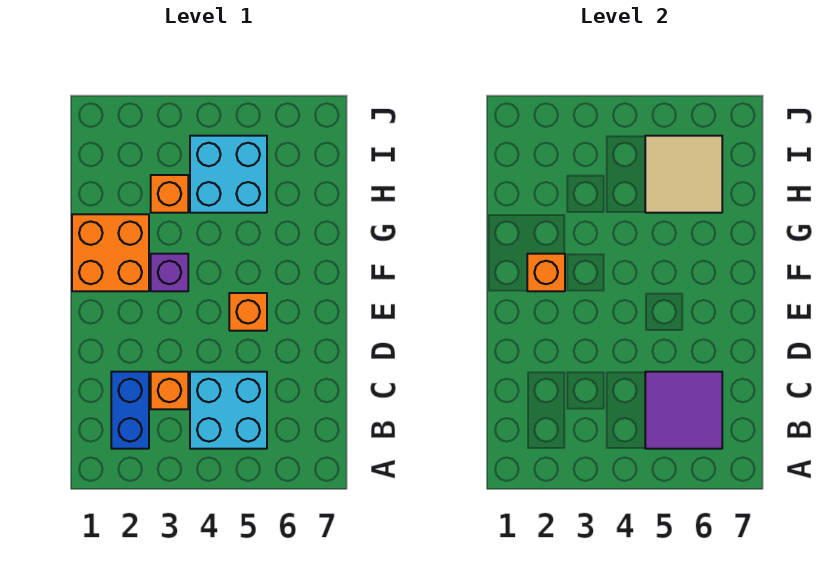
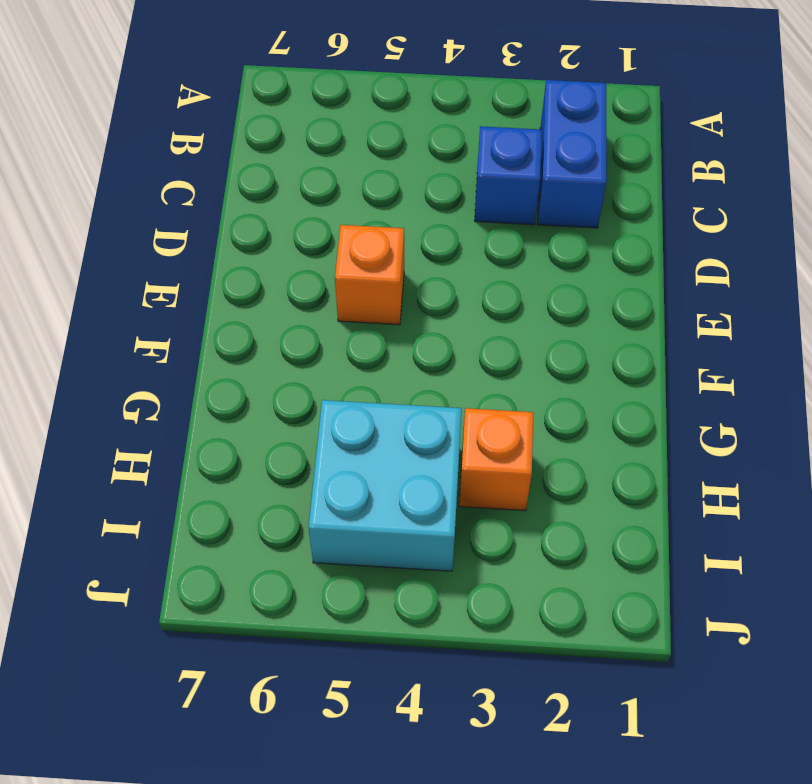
blue 1x1 brick [475,126,542,225] -> orange 1x1 brick [151,372,188,409]
none -> cyan 2x2 brick [190,372,267,449]
none -> orange 2x2 brick [72,214,149,291]

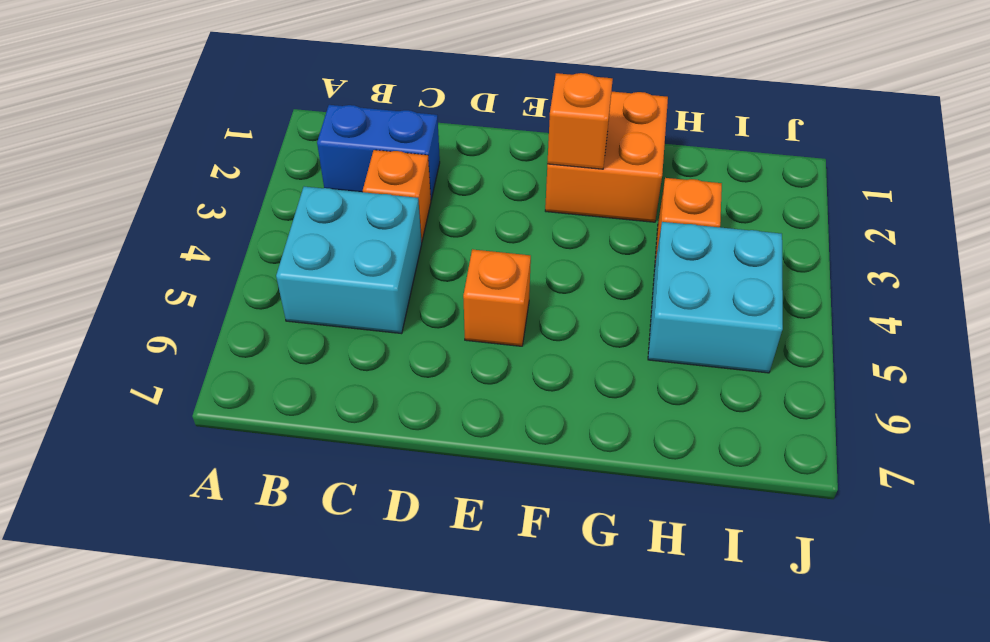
none -> purple 1x1 brick [151,254,188,291]
none -> purple 2x2 tile [645,372,722,449]

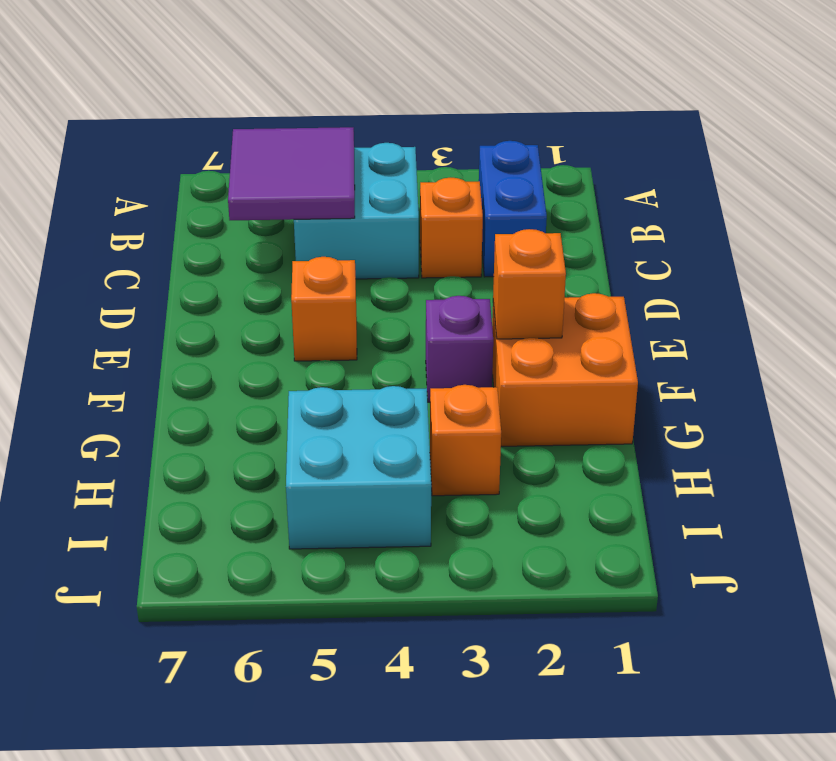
none -> tan 2x2 tile [645,136,722,213]

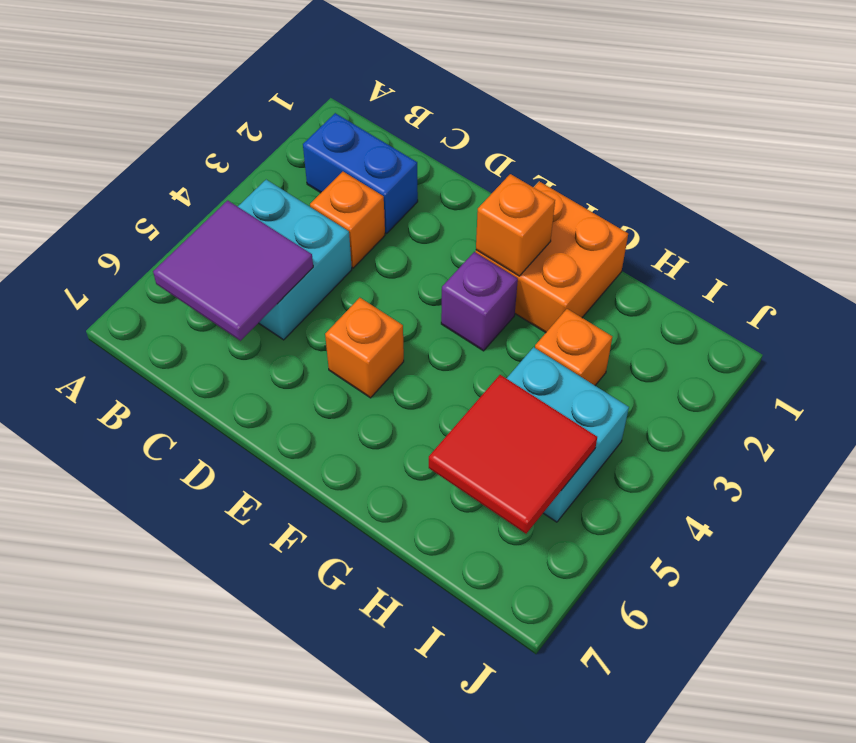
red 2x2 tile [429,375,597,534] -> tan 2x2 tile [645,136,722,213]

